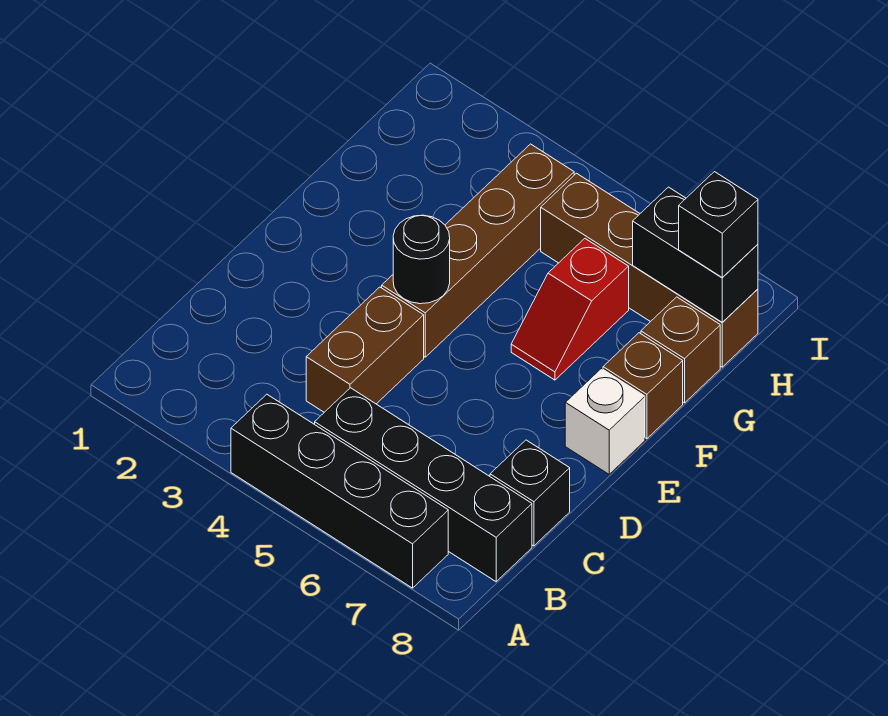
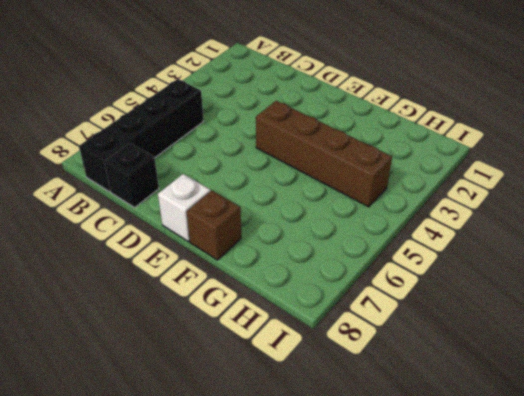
none -> black 1x4 brick [231,394,448,588]
none -> brown 1x2 brick [306,287,424,412]
none -> red 1x2 slope [511,239,629,380]

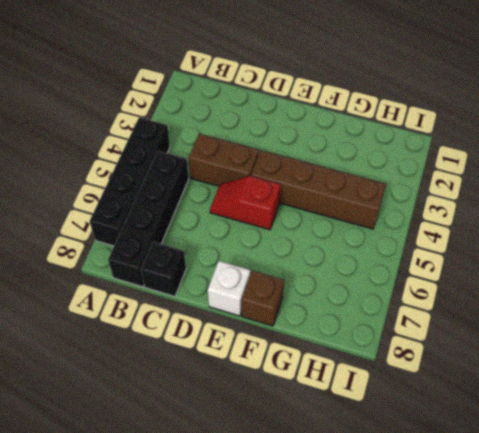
red 1x2 slope [210,176,281,230] -> red 1x2 slope moved to [511,239,629,380]
none -> brown 1x1 brick [641,297,720,403]
none -> brown 1x4 brick [541,173,758,367]
none -> black 1x1 round brick [393,215,450,304]

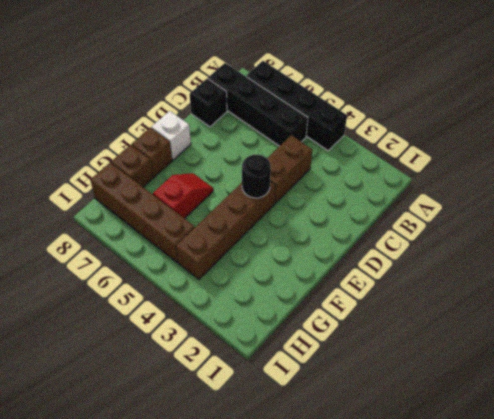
none -> black 1x2 brick [633,187,758,322]
none -> black 1x1 brick [679,172,758,278]

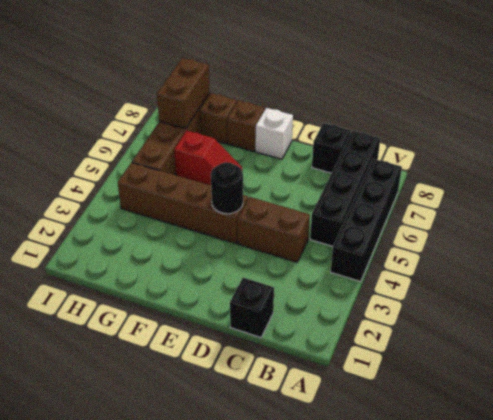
black 1x1 brick [230,278,274,338] -> black 1x1 brick moved to [679,172,758,278]
brown 1x2 brick [157,58,209,129] -> black 1x2 brick [633,187,758,322]

